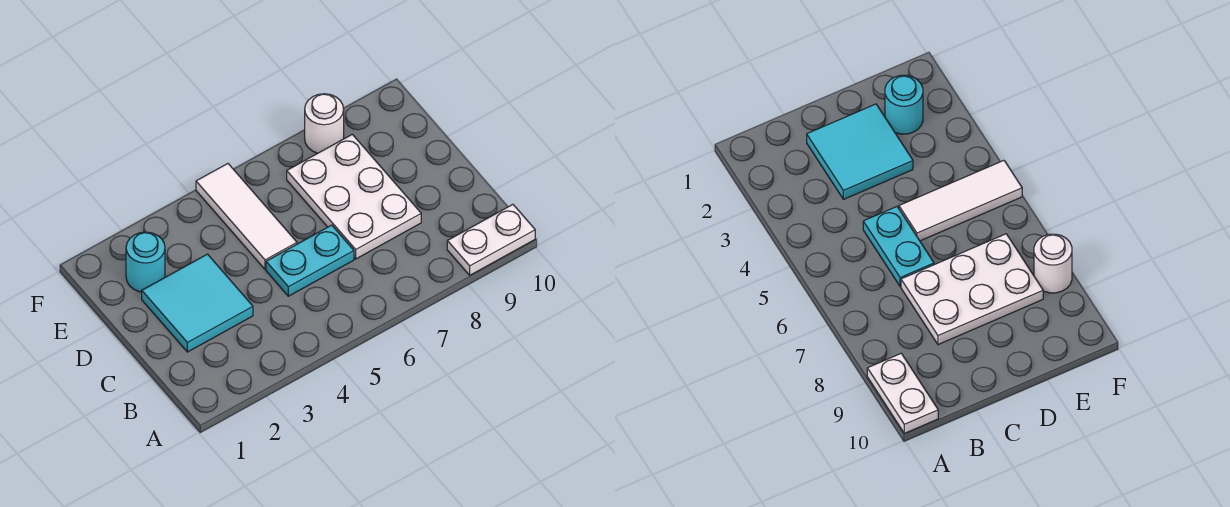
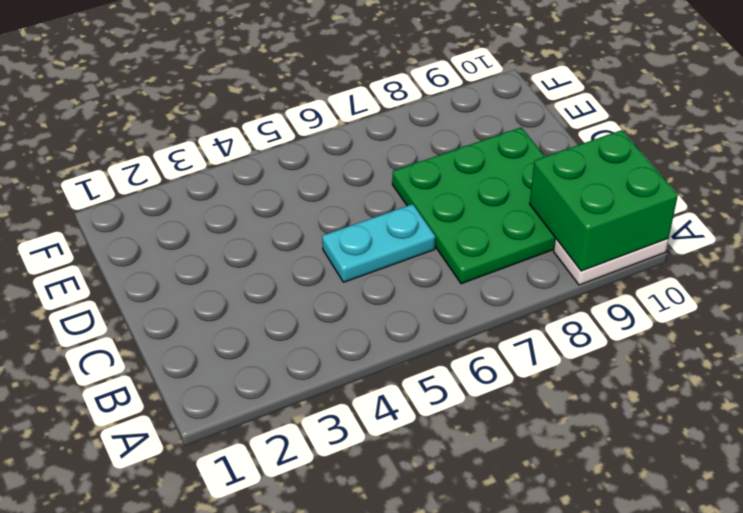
green 2x2 brick [530,130,678,271] -> none
green 3x3 plate [392,127,555,284] -> white 2x3 plate [287,134,421,259]
none -> cyan 2x2 tile [142,254,253,352]
none -> white 1x3 tile [196,164,297,269]

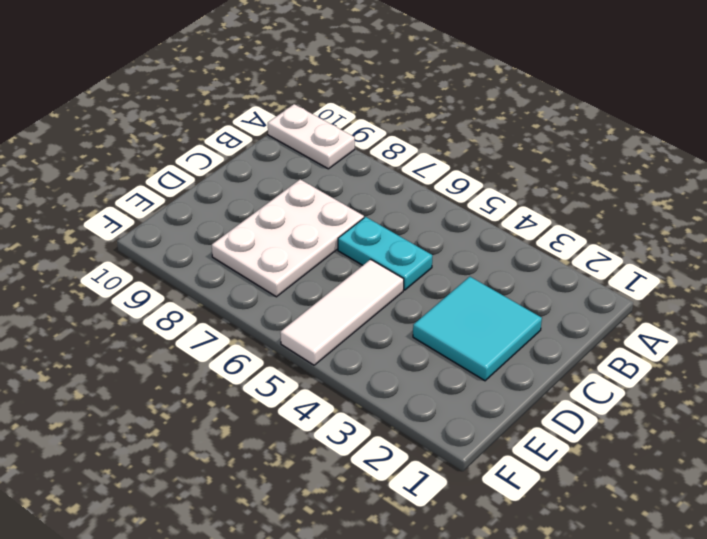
none -> cyan 1x1 round brick [126,232,165,292]
none -> white 1x1 round brick [305,94,344,153]

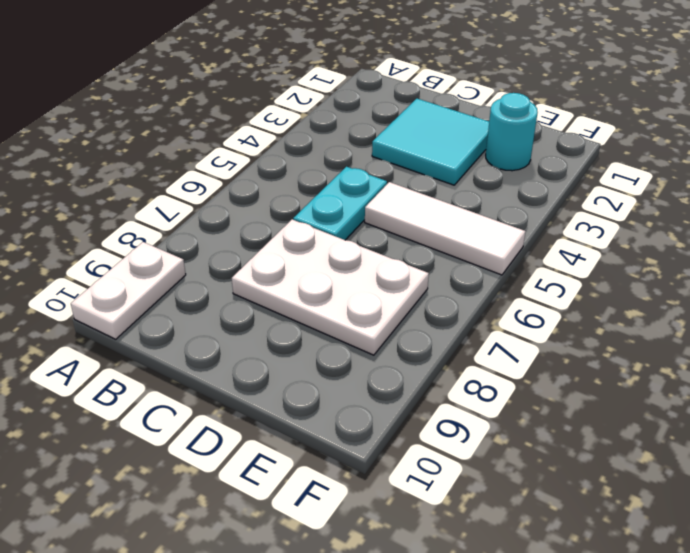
none -> white 1x1 round brick [305,94,344,153]

